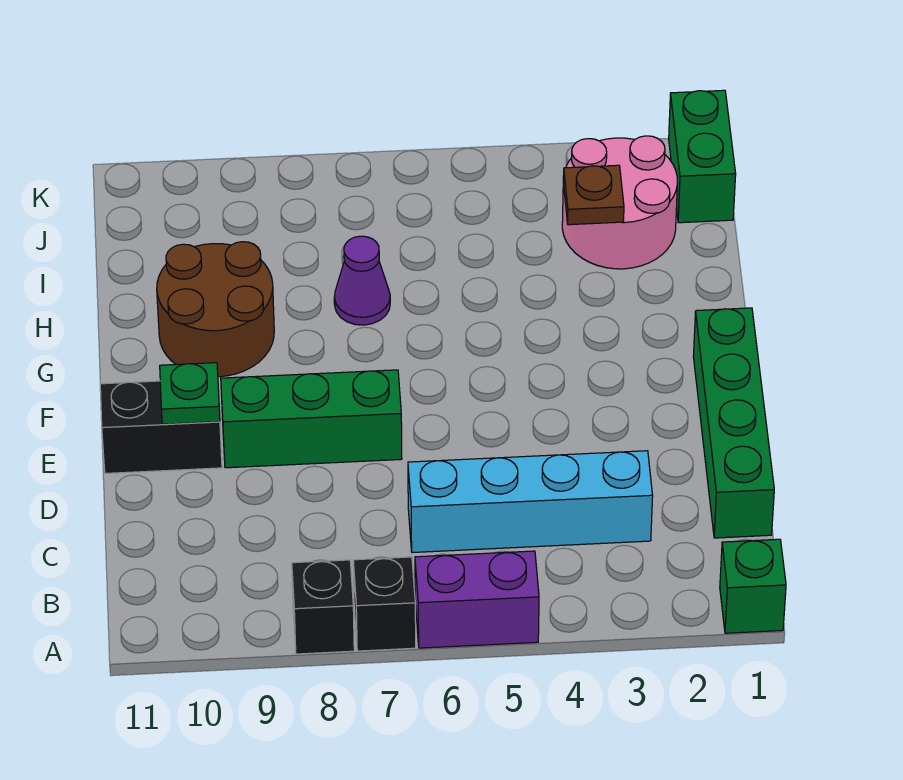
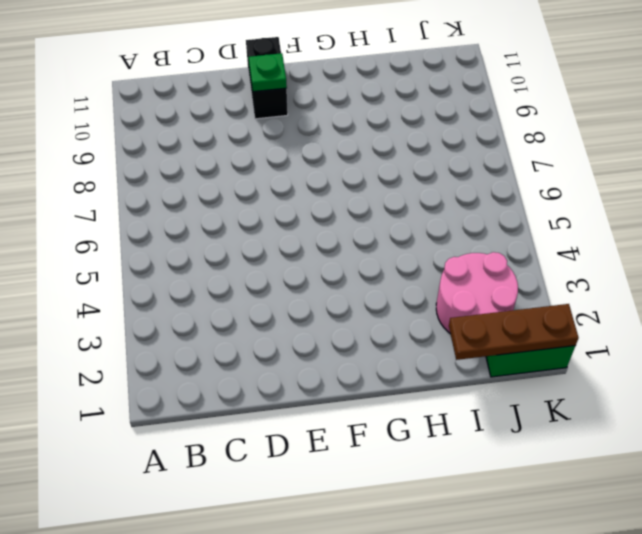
brown 1x3 plate [449,304,579,360] -> none
none -> green 1x1 brick [720,539,786,633]
none -> purple 1x2 brick [415,551,539,648]
none -> black 1x1 brick [353,557,416,651]

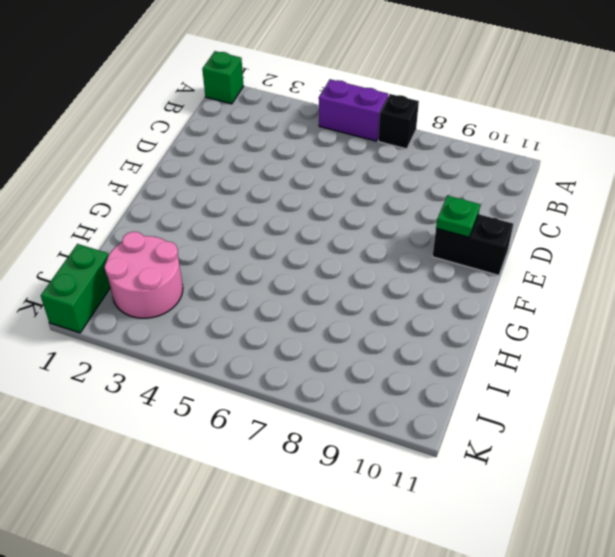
none -> black 1x1 brick [292,560,354,654]
none -> green 1x4 brick [693,308,774,538]
none -> cyan 1x4 brick [408,451,653,553]

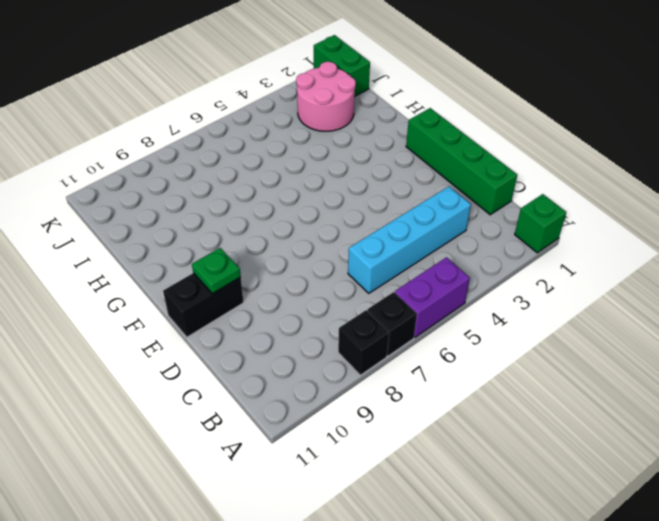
none -> green 1x3 brick [221,370,402,468]
none -> brown 2x2 round brick [157,242,274,377]
none -> purple 1x1 cone [334,236,390,325]

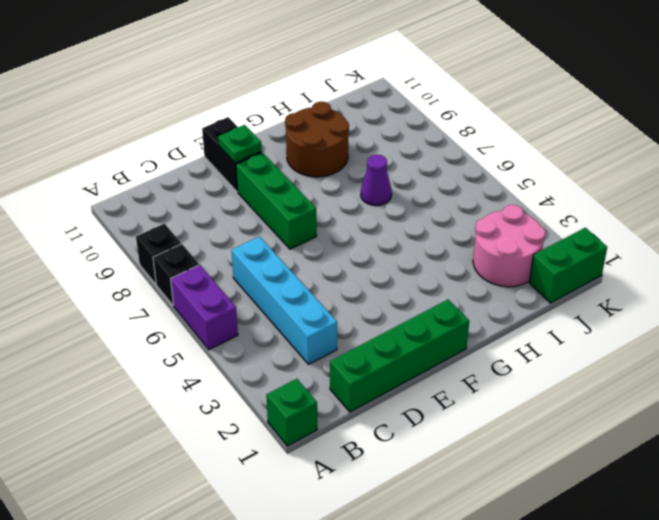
none -> brown 1x1 plate [563,165,624,225]

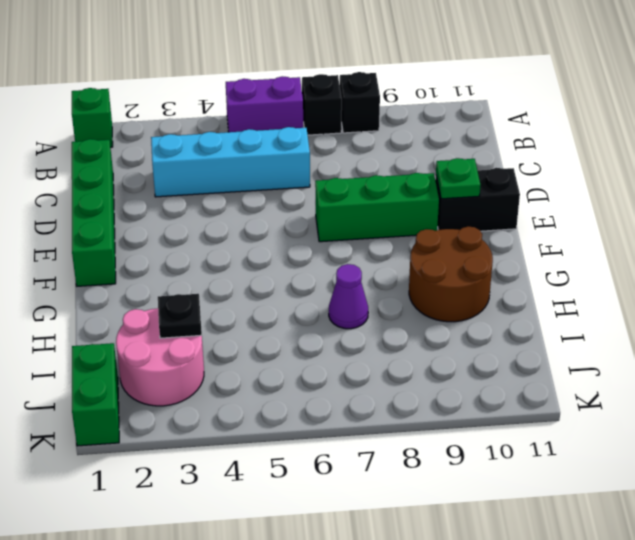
black 1x1 plate [158,294,202,338] -> brown 1x1 plate [563,165,624,225]

